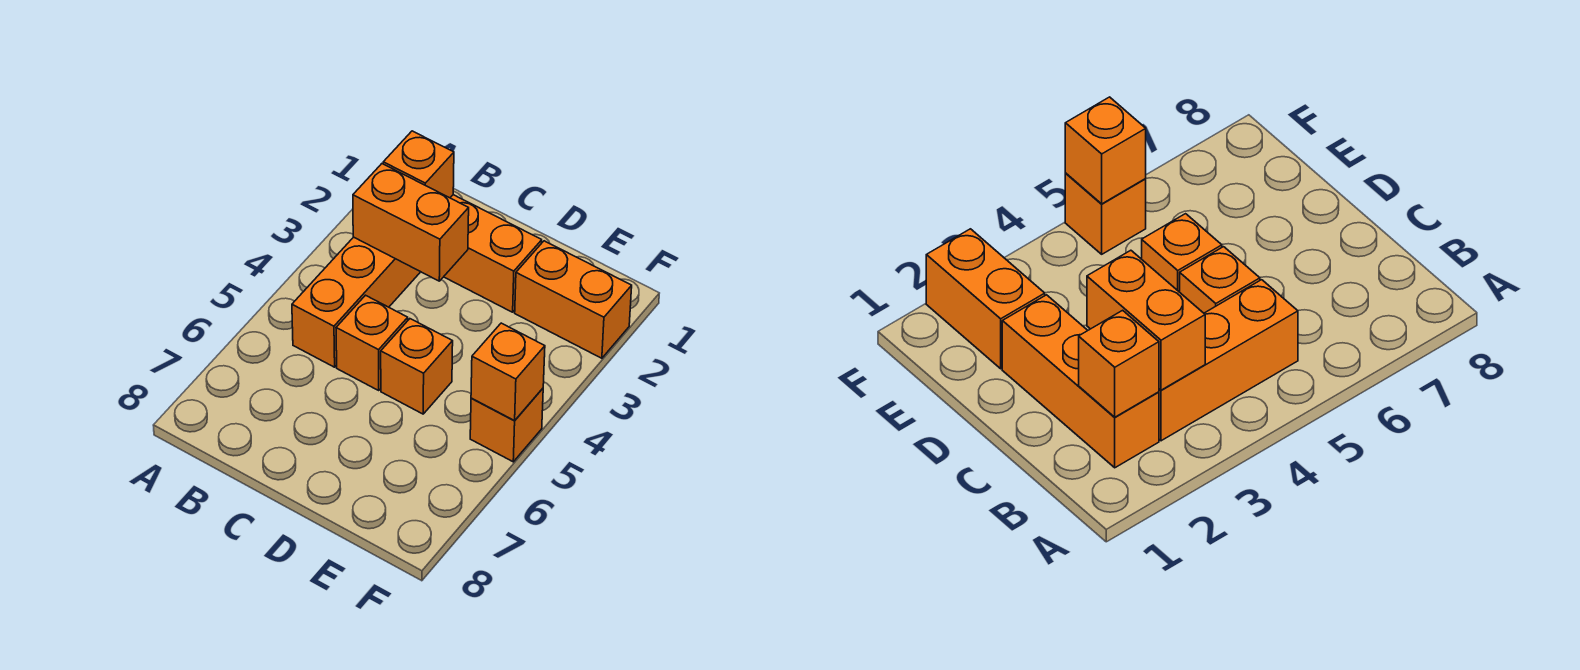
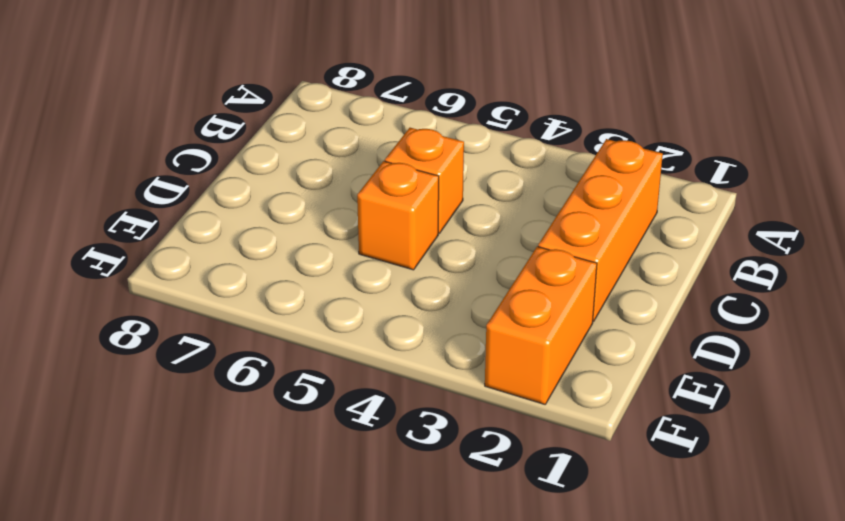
none -> orange 1x3 brick [292,237,420,367]
none -> orange 1x1 brick [470,389,543,462]

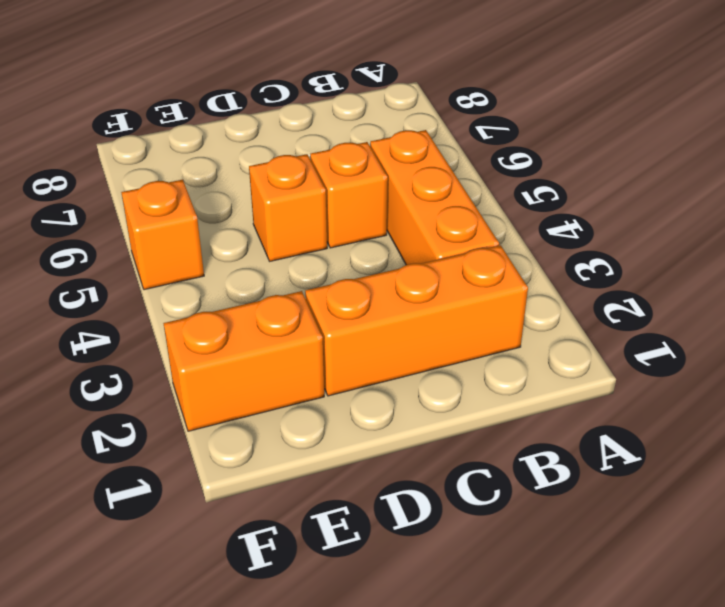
none -> orange 1x1 brick [383,131,454,198]
none -> orange 1x2 brick [353,164,469,281]

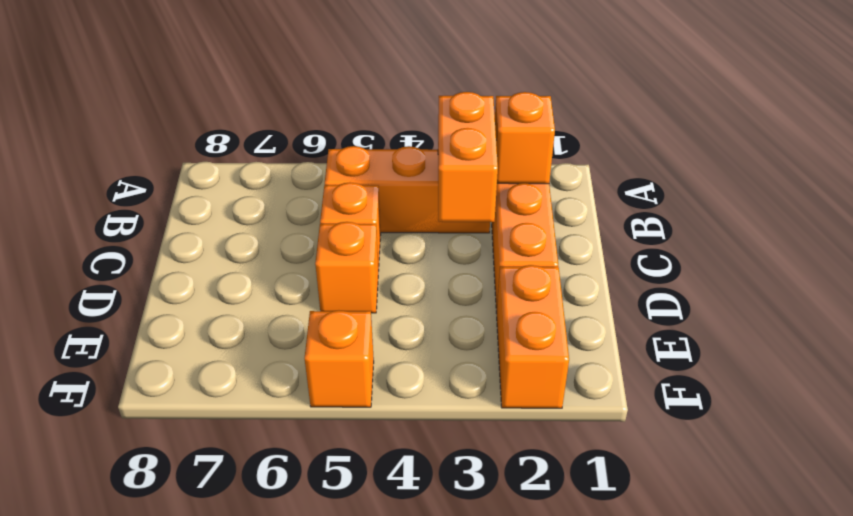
none -> orange 1x1 brick [471,323,545,421]

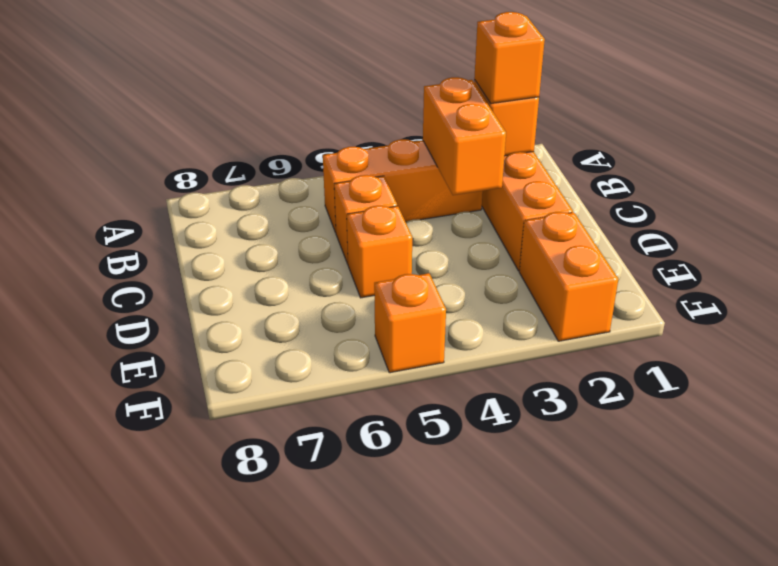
orange 1x1 brick [474,12,545,104] -> orange 1x1 brick moved to [471,323,545,421]

